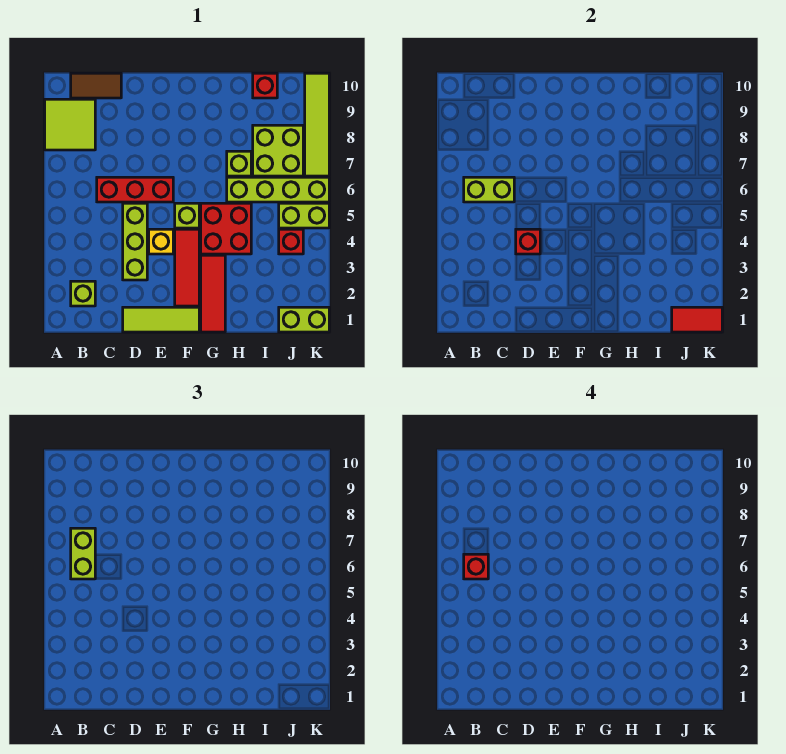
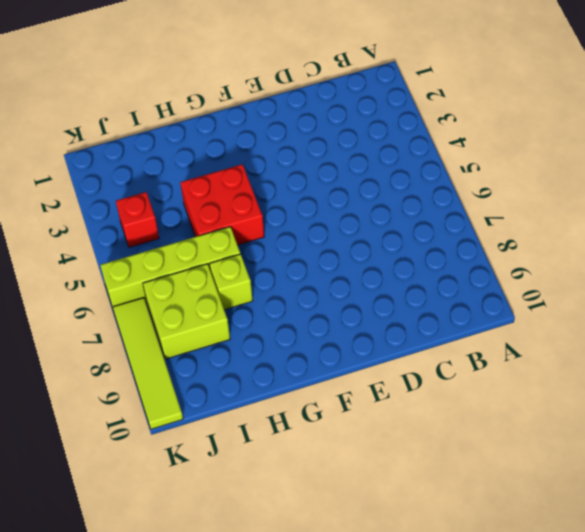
none -> lime 2x2 tile [45,99,95,150]
none -> lime 1x1 brick [71,281,95,306]
none -> brown 1x2 tile [71,73,121,98]

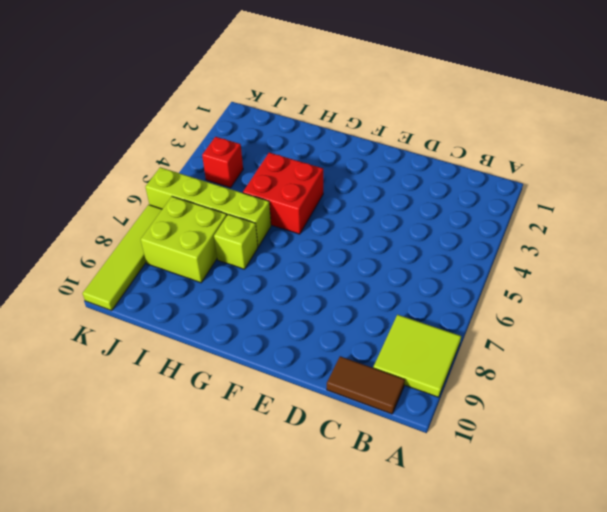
none -> lime 1x1 brick [71,281,95,306]
none -> red 1x3 brick [97,177,173,202]
none -> lime 1x3 tile [123,307,199,332]

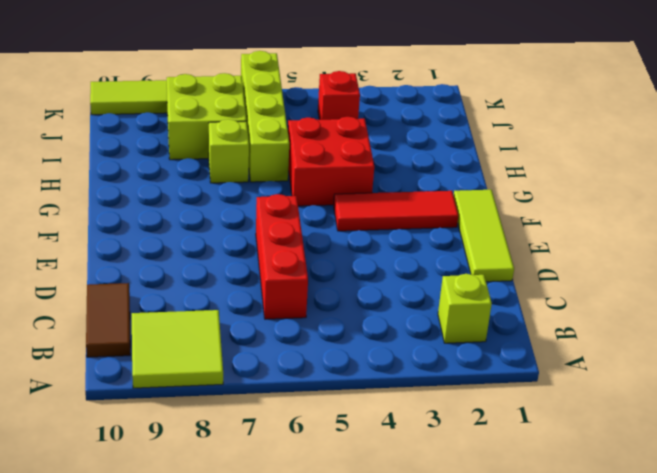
none -> lime 1x3 brick [123,203,147,280]
none -> yellow 1x1 brick [149,229,173,254]
none -> lime 1x1 brick [175,203,199,228]

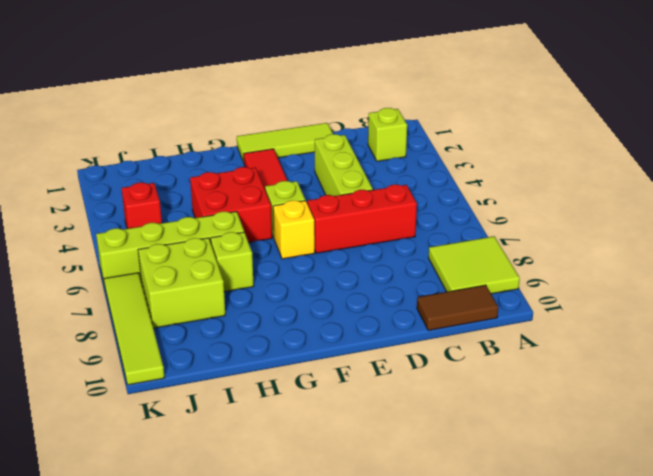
yellow 1x1 brick [273,201,315,259] -> yellow 1x1 brick moved to [149,229,173,254]
none -> red 1x3 tile [201,255,225,332]
none -> red 1x1 brick [253,73,277,98]
none -> lime 1x2 brick [279,307,329,332]

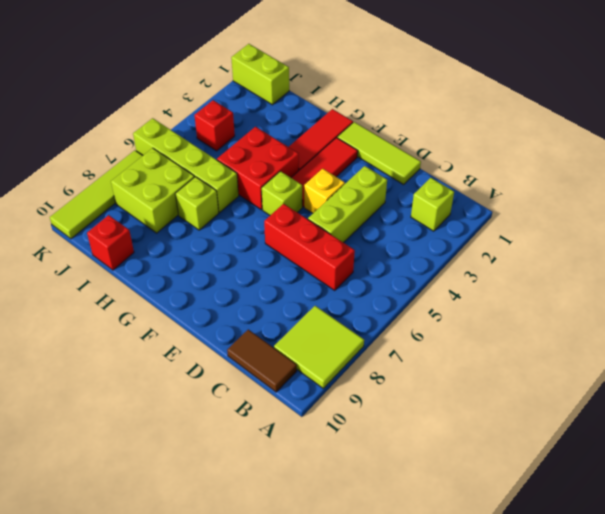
none -> lime 1x2 brick [279,203,329,228]
none -> lime 1x2 brick [464,177,514,202]
none -> red 1x1 brick [516,229,540,254]

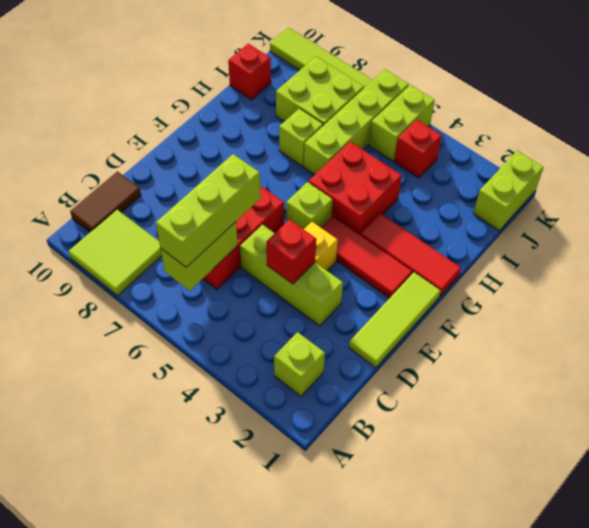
lime 1x3 brick [156,154,260,267] -> lime 1x2 brick [71,528,95,579]
none -> red 1x2 tile [672,307,722,332]
none -> red 1x1 brick [464,554,488,579]

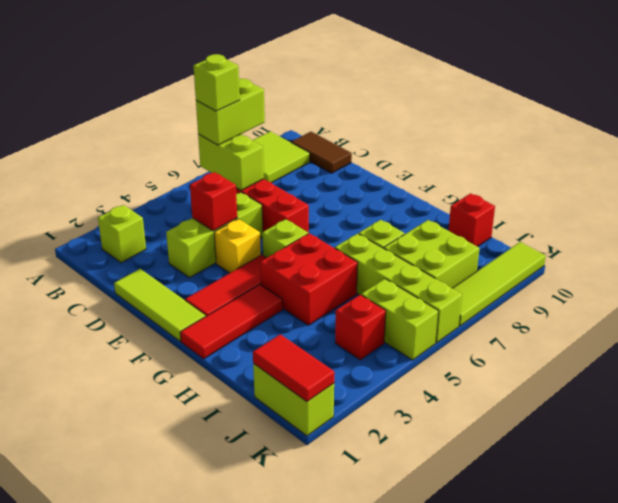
lime 1x1 brick [193,54,240,111] -> red 1x1 brick [464,554,488,579]

